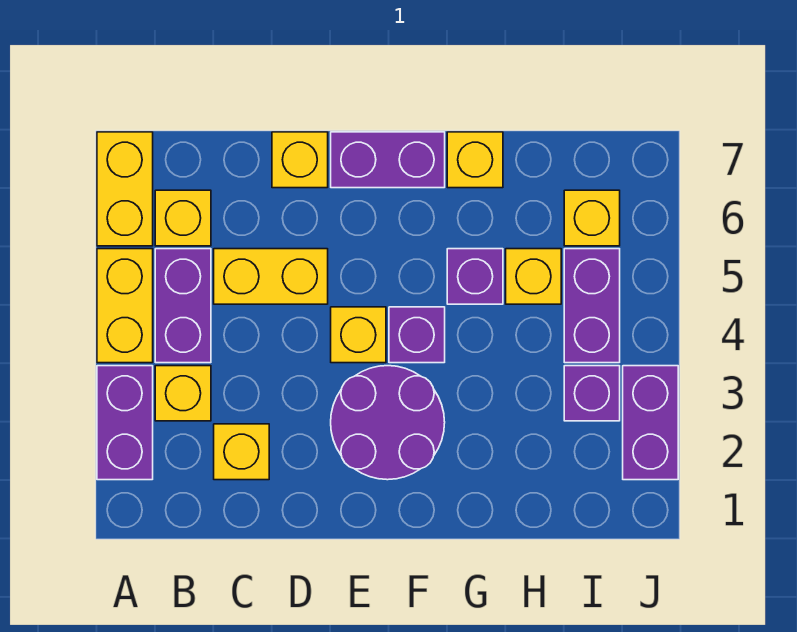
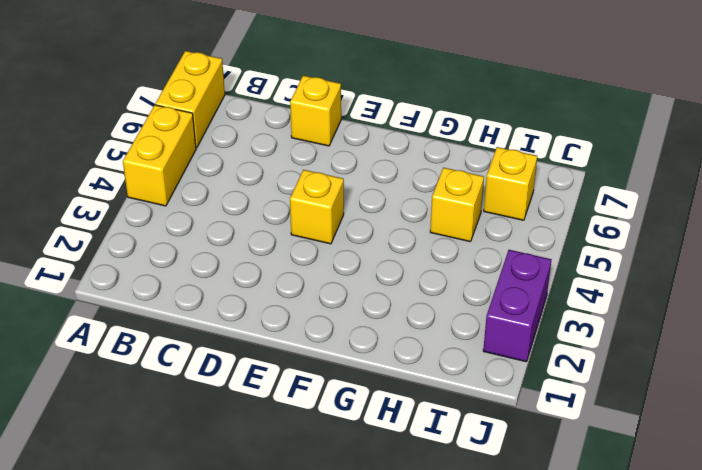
none -> purple 1x2 brick [97,366,153,480]
none -> yellow 1x1 brick [155,366,211,421]
none -> purple 1x2 brick [155,249,211,363]

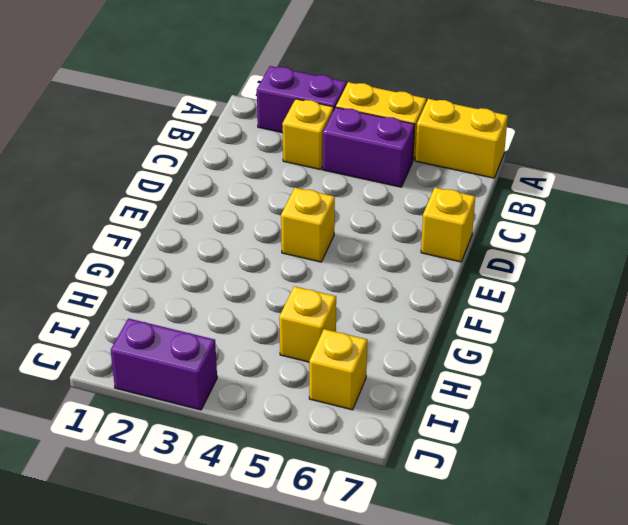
none -> yellow 1x1 brick [155,190,211,246]
none -> yellow 1x1 brick [214,424,269,480]
none -> yellow 1x2 brick [214,249,328,304]

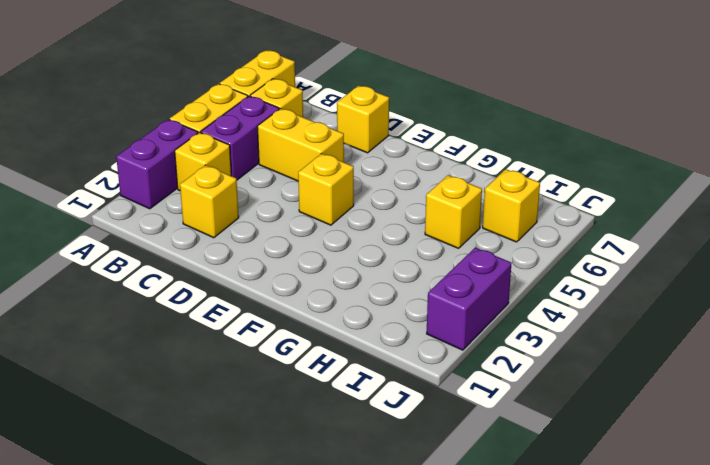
none -> purple 2x2 round brick [331,366,445,480]
none -> purple 1x2 brick [331,132,445,188]
none -> purple 1x1 brick [389,307,445,363]

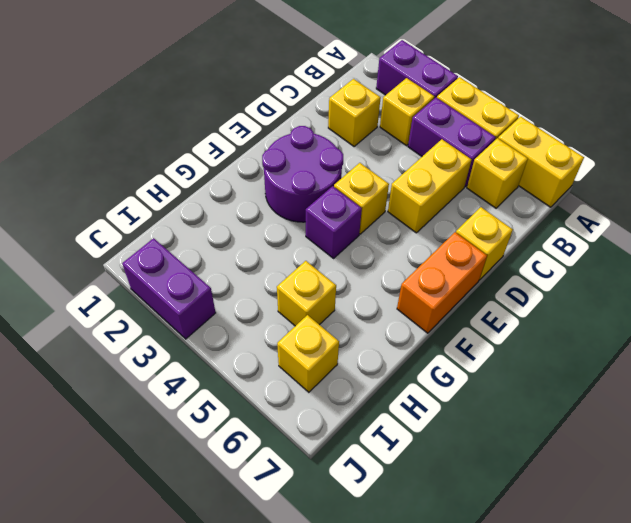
orange 1x2 brick [397,232,487,333] -> purple 1x2 brick [331,132,445,188]
none -> purple 1x1 brick [447,249,503,304]
none -> yellow 1x1 brick [447,132,503,188]
none -> purple 1x1 brick [564,366,620,421]

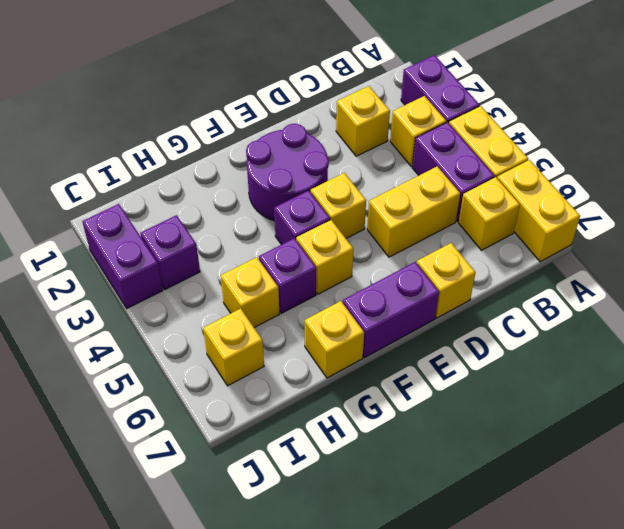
yellow 1x1 brick [296,220,353,294] -> none
none -> purple 1x2 brick [564,249,620,363]

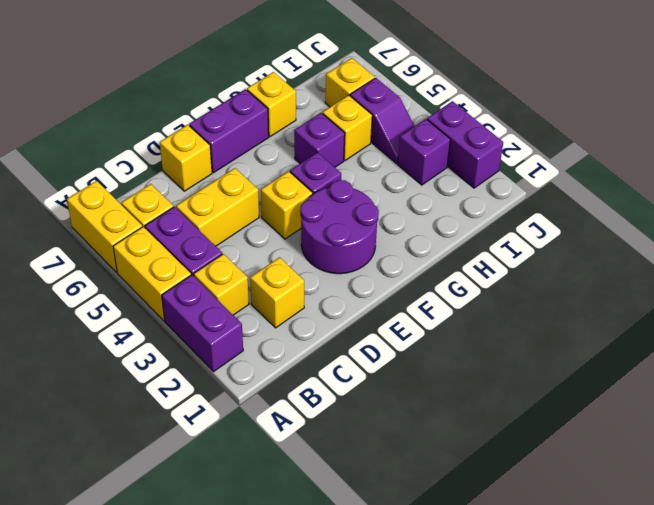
purple 1x2 slope [350,78,414,164] -> purple 1x2 brick [564,249,620,363]

